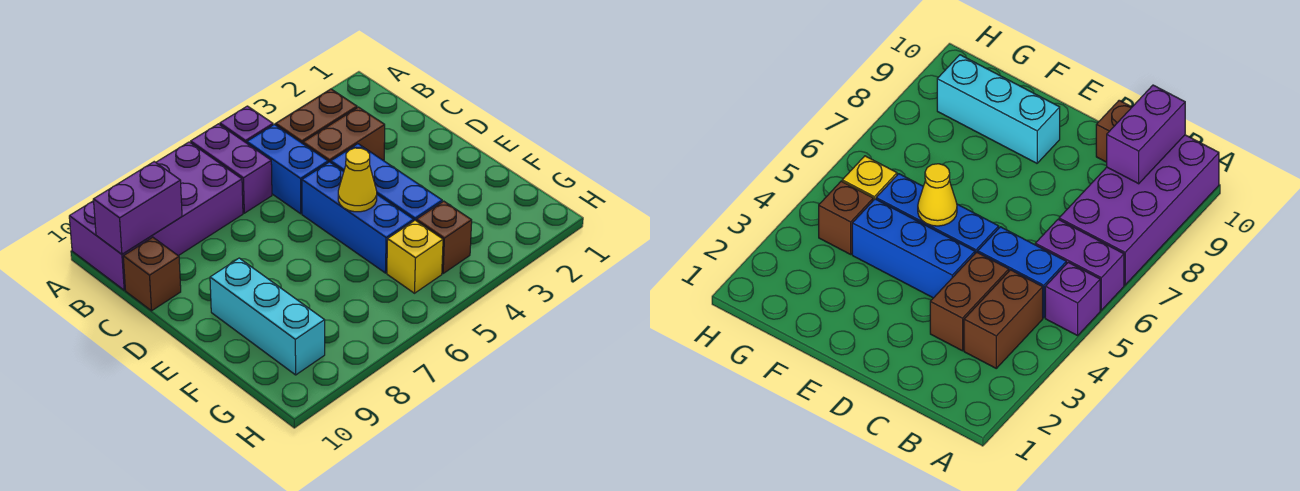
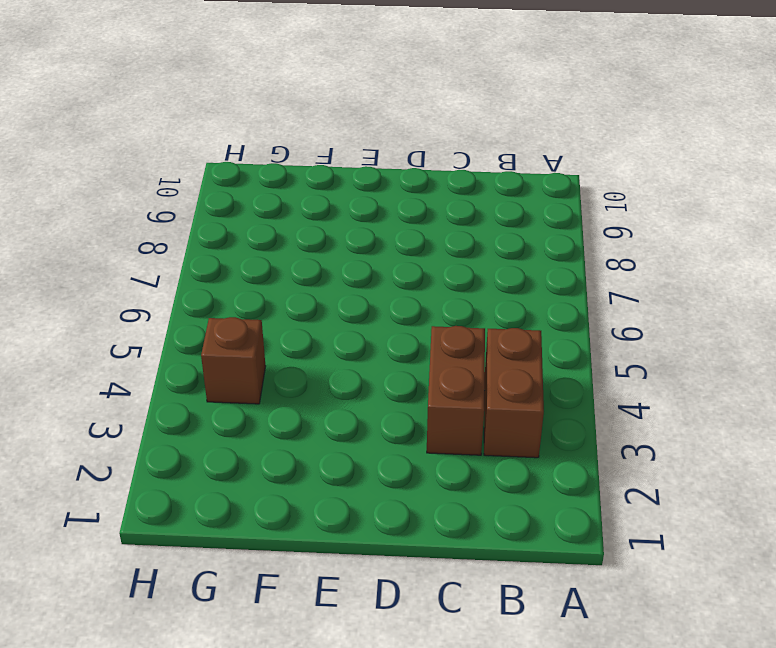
none -> purple 1x1 brick [220,106,273,143]
none -> purple 1x2 brick [191,124,272,213]
none -> purple 2x4 brick [69,142,243,290]

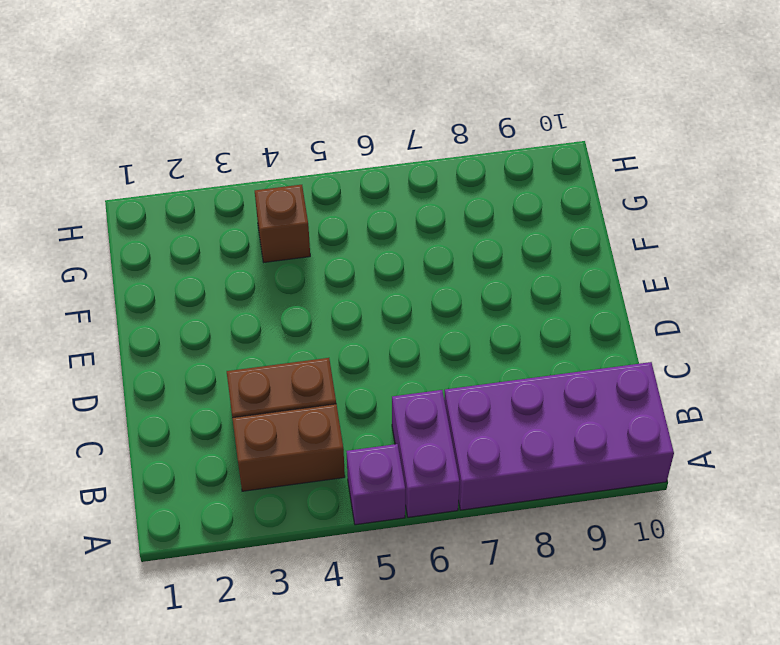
none -> blue 1x2 brick [247,124,328,214]
none -> brown 1x1 brick [123,237,181,311]
none -> blue 1x3 brick [331,144,442,221]

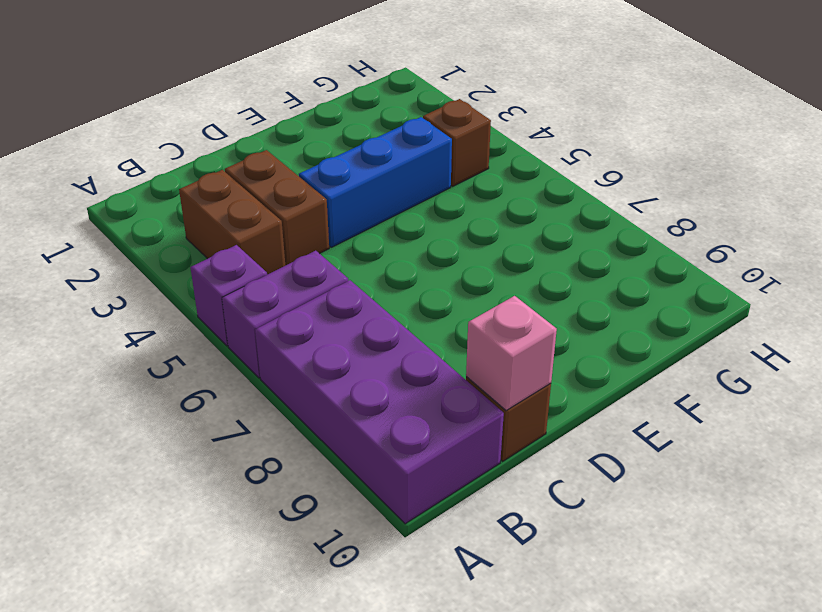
pink 1x1 brick [466,296,557,411] -> none
none -> blue 1x2 brick [247,124,328,214]
none -> blue 1x3 brick [302,162,414,273]
none -> cyan 1x3 brick [210,258,325,375]

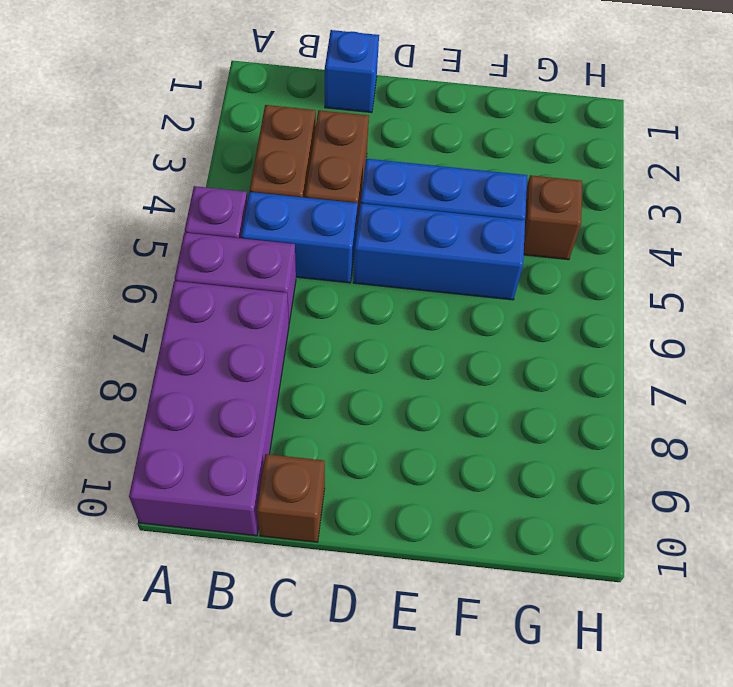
blue 1x1 brick [325,30,379,113] -> none
none -> cyan 1x3 brick [210,258,325,375]
none -> yellow 1x1 brick [387,220,443,293]
none -> purple 1x2 brick [93,162,182,254]

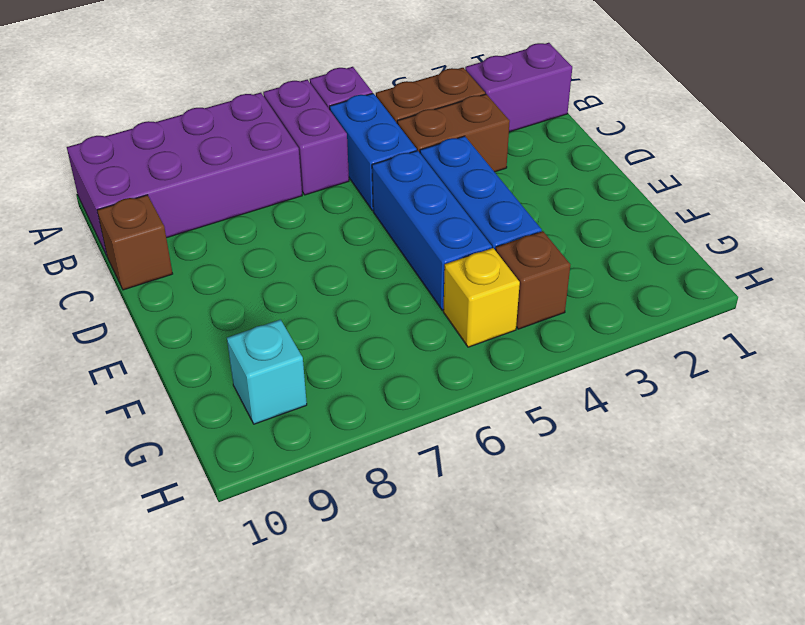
purple 1x2 brick [465,43,572,132] -> purple 1x2 brick moved to [93,162,182,254]
cyan 1x1 brick [227,320,307,424] -> cyan 1x3 brick [210,258,325,375]
none -> yellow 1x1 cone [338,148,377,212]

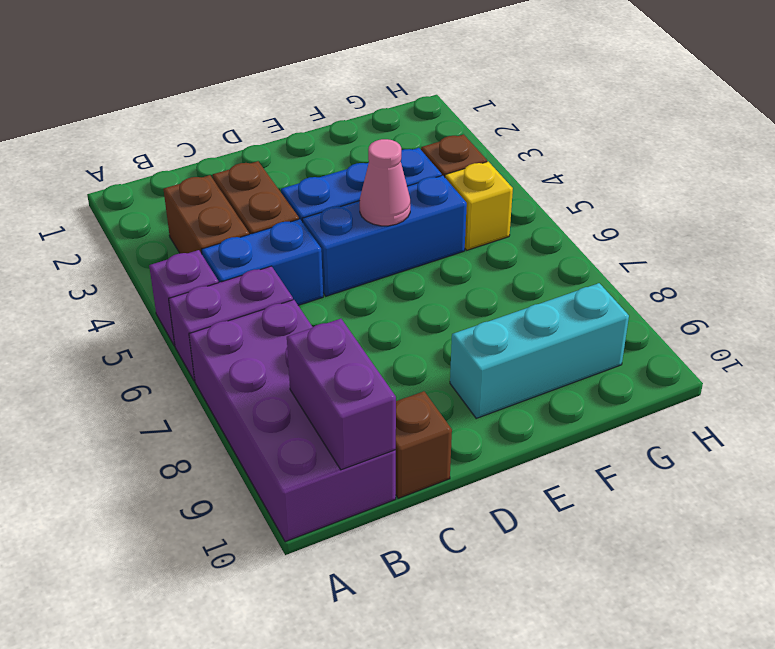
pink 1x1 cone [360,139,410,226] -> yellow 1x1 cone [338,148,377,212]

